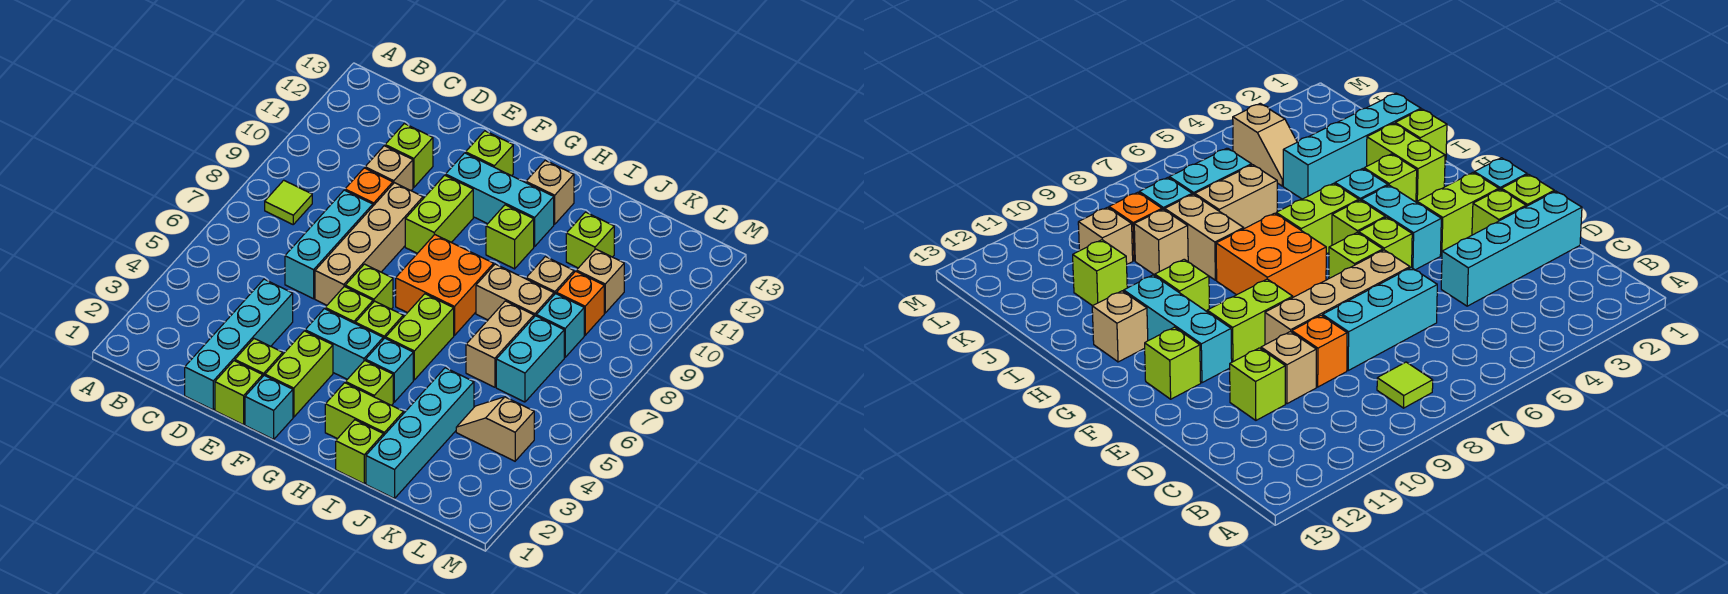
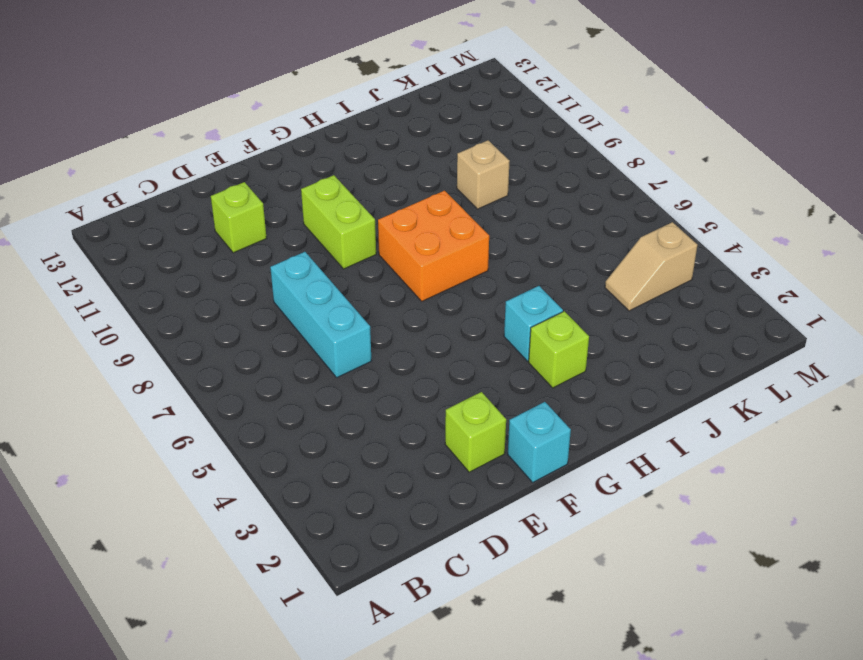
none -> lime 1x1 tile [265,180,312,224]
none -> cyan 1x4 brick [185,279,293,410]
none -> orange 1x1 brick [345,168,393,206]
none -> tan 1x1 brick [365,146,413,190]

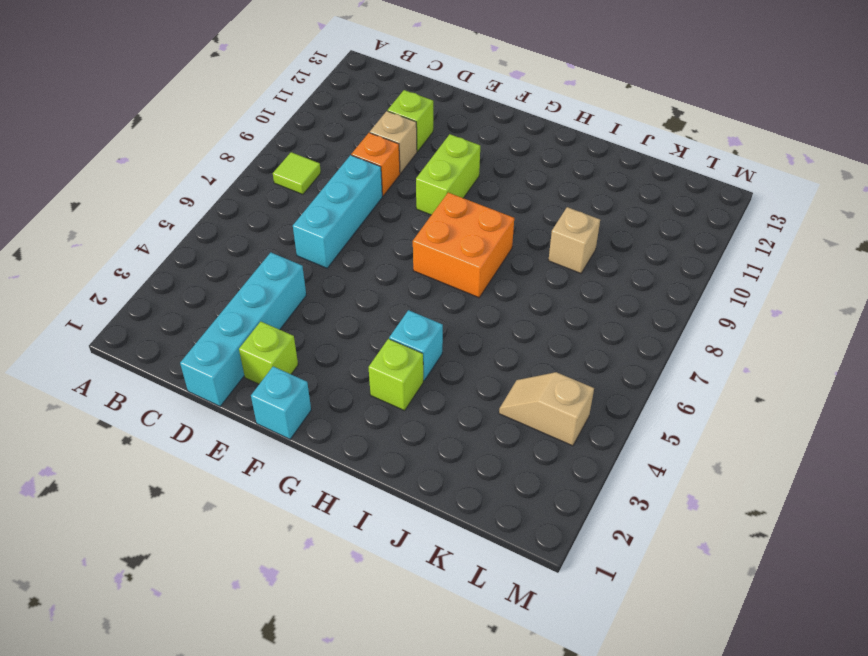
none -> lime 1x1 brick [215,361,263,425]
none -> tan 1x4 brick [315,183,423,305]
none -> lime 1x2 brick [265,331,333,417]
none -> cyan 1x2 brick [305,309,383,379]

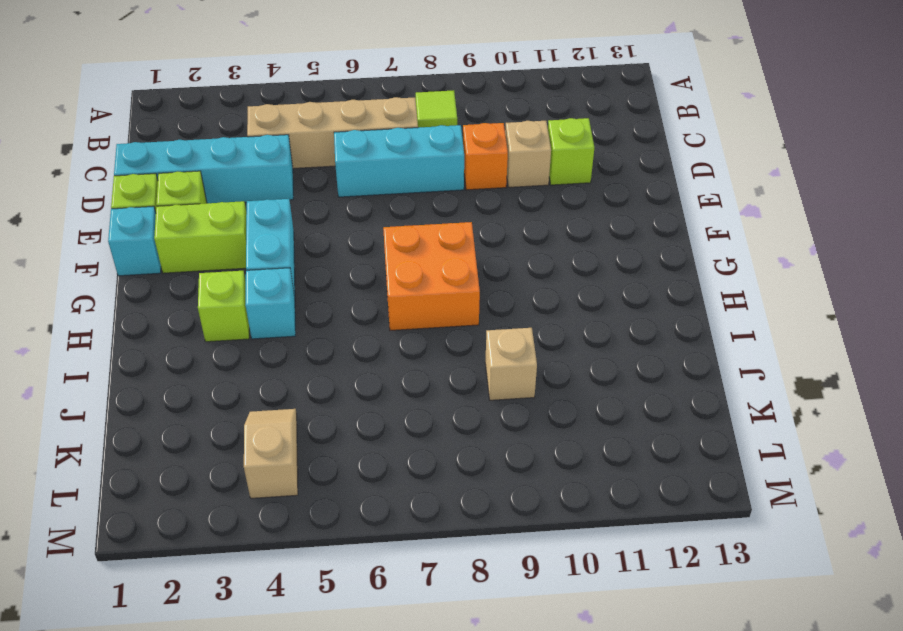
tan 1x4 brick [247,97,418,168] -> tan 1x4 brick moved to [315,183,423,305]
none -> lime 1x1 brick [325,287,373,323]
none -> lime 1x1 brick [345,264,393,309]
none -> lime 1x2 brick [405,175,473,253]
none -> cyan 1x3 brick [446,153,554,247]

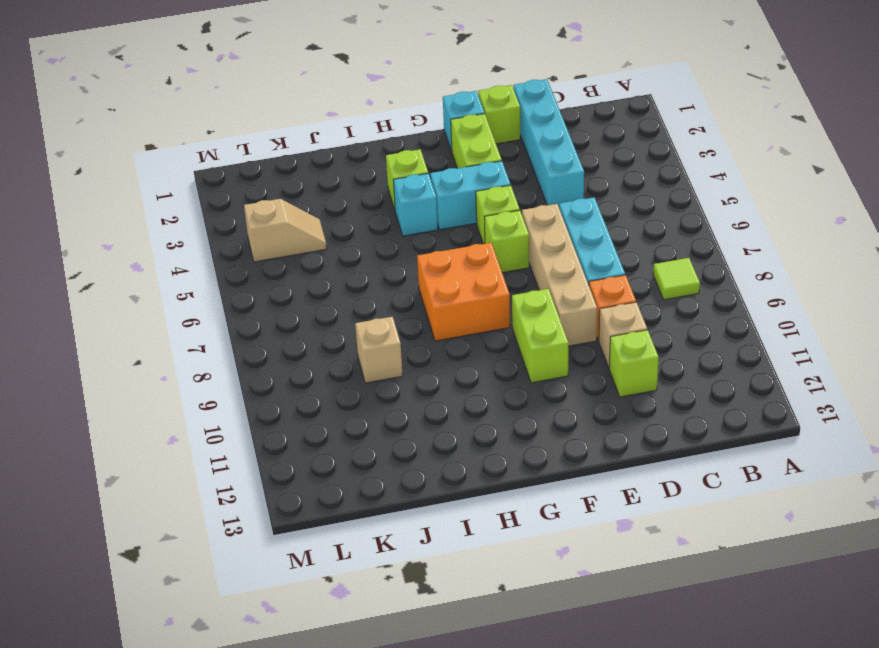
none -> lime 1x1 brick [235,339,283,376]
none -> cyan 1x3 brick [446,153,554,247]
none -> lime 1x1 brick [466,131,513,176]
none -> lime 1x1 brick [355,301,403,339]

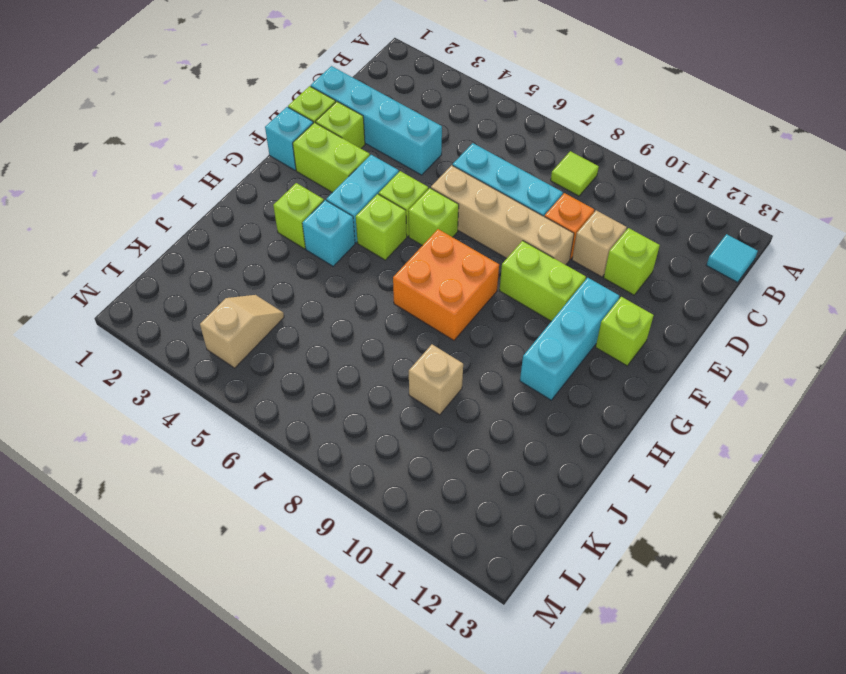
cyan 1x1 tile [707,234,758,282] -> none
none -> lime 1x2 brick [325,383,404,439]
none -> lime 1x2 brick [386,294,454,380]
none -> lime 1x1 brick [486,205,534,269]
none -> tan 1x1 brick [526,160,574,224]

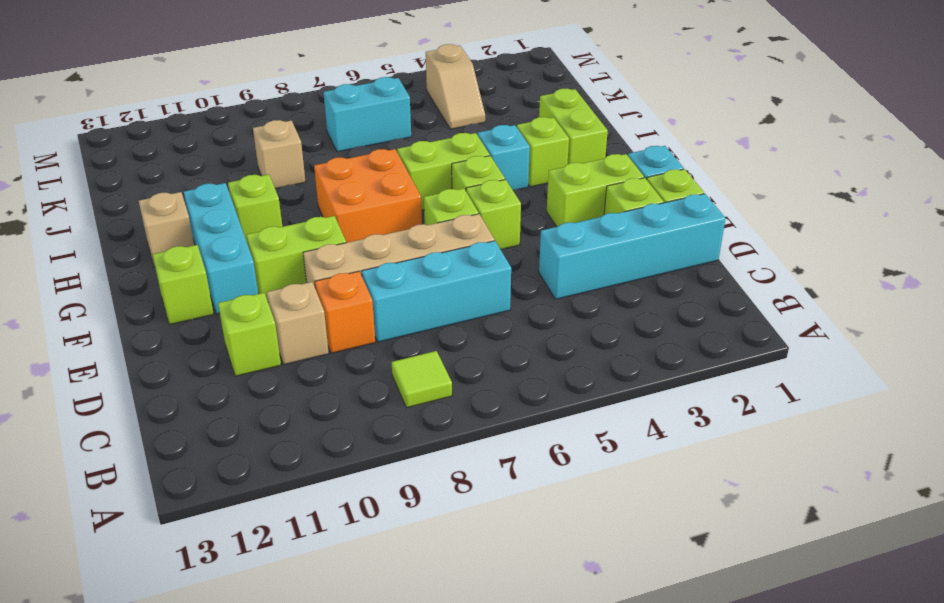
none -> cyan 1x2 brick [305,309,383,379]
none -> lime 1x1 brick [336,420,383,483]
none -> tan 1x2 brick [476,264,554,320]
none -> cyan 1x4 brick [366,368,474,498]

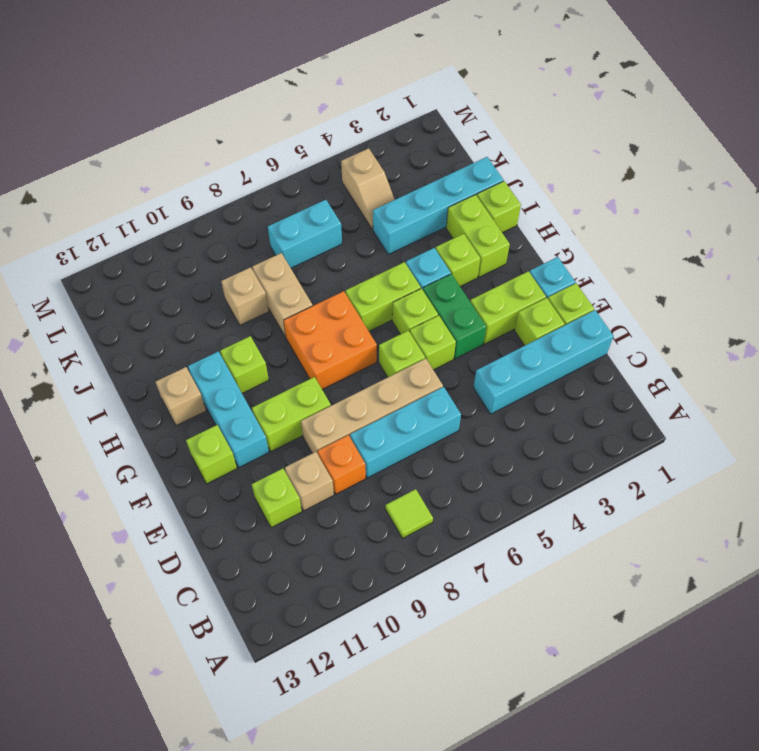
green 1x2 brick [423,274,486,359] -> cyan 1x2 brick [305,309,383,379]
none -> tan 1x2 brick [466,301,534,387]
none -> lime 1x1 brick [566,212,614,268]
none -> cyan 1x1 brick [536,294,584,357]
none -> orange 1x1 brick [556,271,604,335]

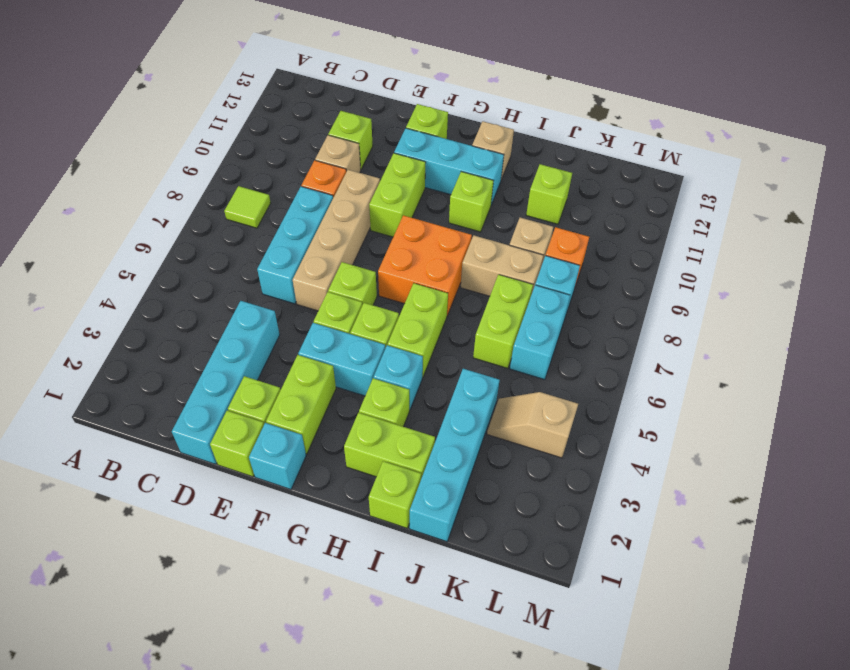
lime 1x2 brick [473,275,533,368] -> tan 1x2 brick [466,301,534,387]
none -> tan 1x1 brick [577,249,624,313]

